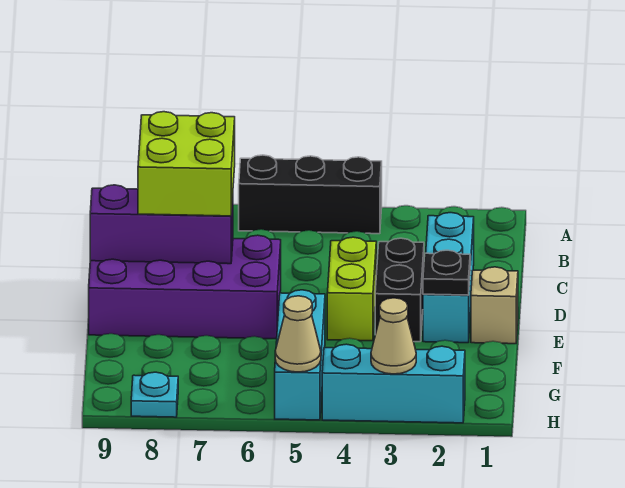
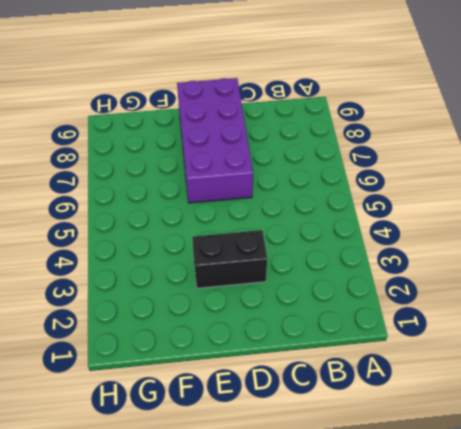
none -> black 1x3 brick [239,155,382,234]
none -> cyan 1x3 brick [423,213,474,343]
none -> lime 1x2 brick [327,237,376,341]

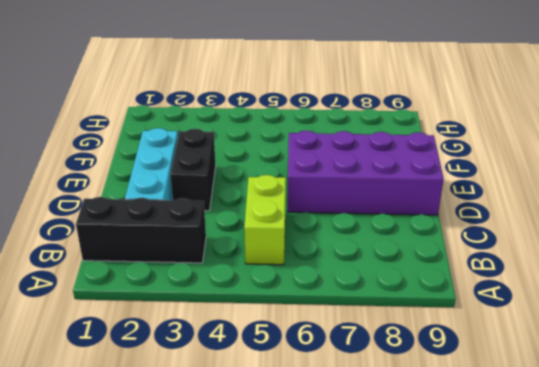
black 1x3 brick [76,197,206,263] -> black 1x3 brick moved to [239,155,382,234]
lime 1x2 brick [244,175,286,265] -> lime 1x2 brick moved to [327,237,376,341]
none -> tan 1x1 brick [471,267,518,344]
none -> cyan 1x3 brick [275,290,325,420]
none -> cyan 1x3 brick [322,344,465,423]

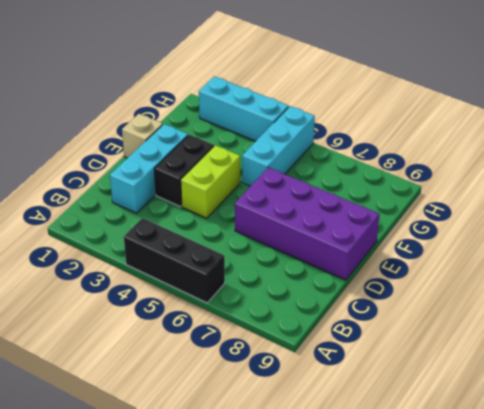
none -> cyan 1x1 plate [131,372,178,417]
none -> purple 1x3 brick [90,185,233,264]
none -> black 1x1 plate [423,250,470,295]

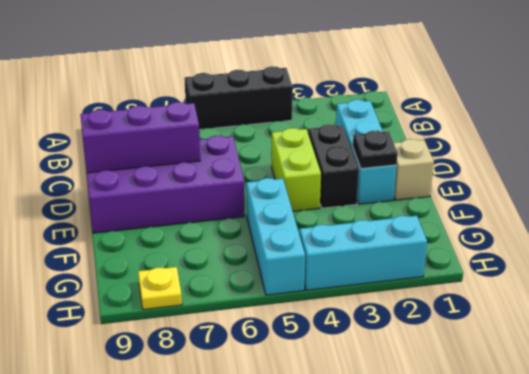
yellow 1x1 plate [138,267,182,310] -> cyan 1x1 plate [131,372,178,417]
none -> tan 1x1 cone [371,298,416,374]
none -> tan 1x1 cone [275,296,321,372]
none -> lime 2x2 brick [138,112,235,216]

